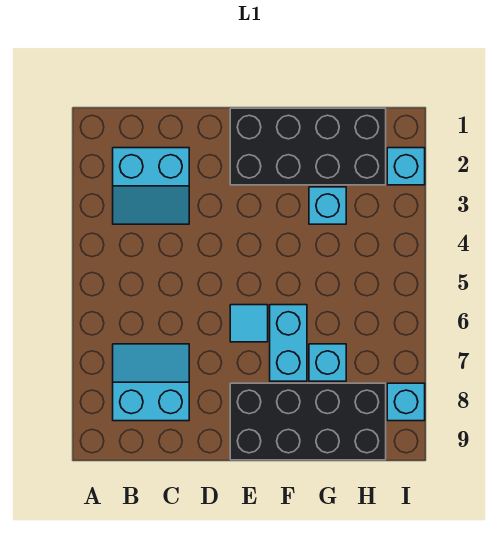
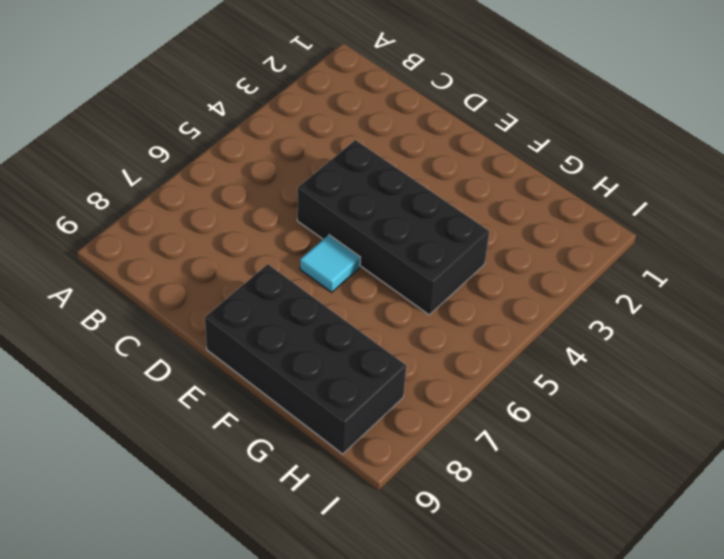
black 2x4 brick [297,140,489,315] -> black 2x4 brick moved to [230,108,386,185]
none -> cyan 2x2 slope [113,148,189,224]
none -> cyan 2x2 slope [113,344,189,421]

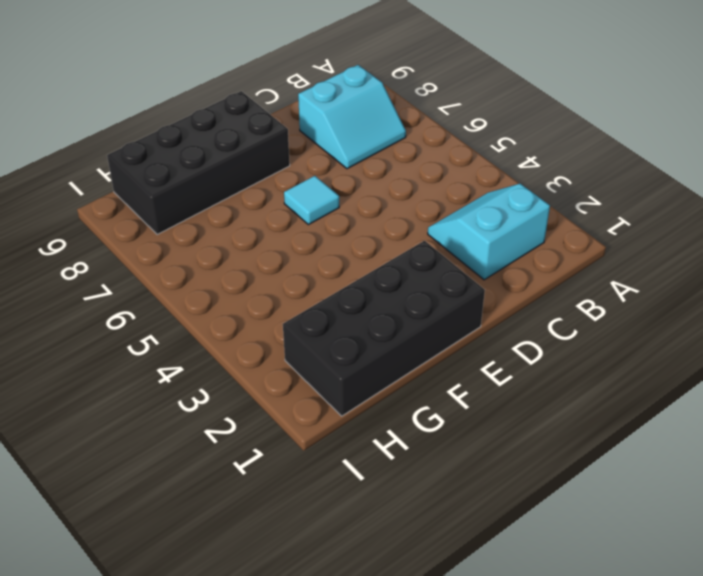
none -> cyan 1x2 brick [270,305,307,381]
none -> cyan 1x1 brick [309,187,346,224]

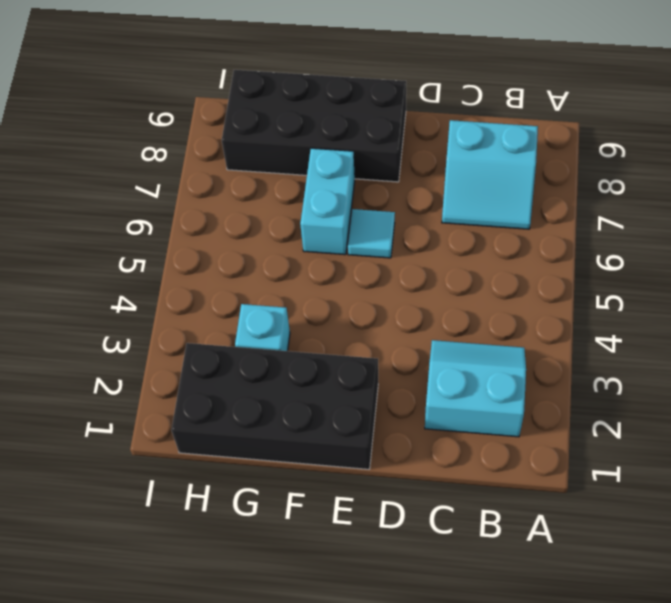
none -> cyan 1x1 brick [309,344,346,381]
none -> cyan 1x1 brick [387,148,425,185]

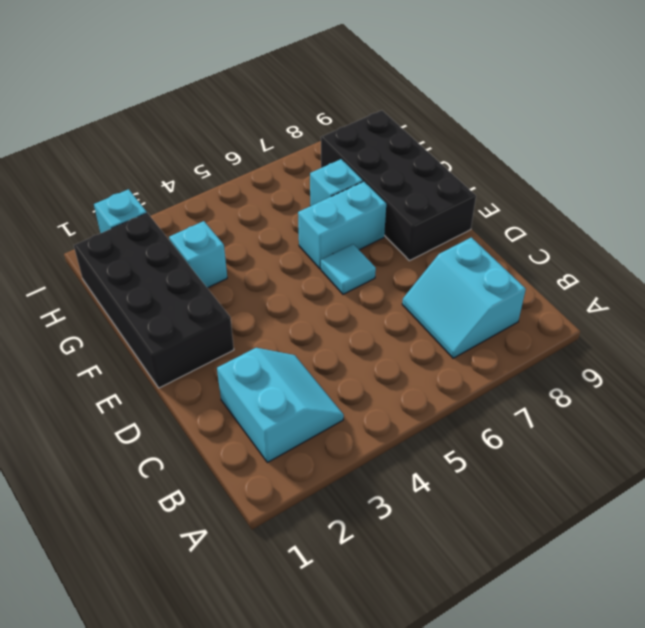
none -> cyan 1x1 brick [387,383,425,421]

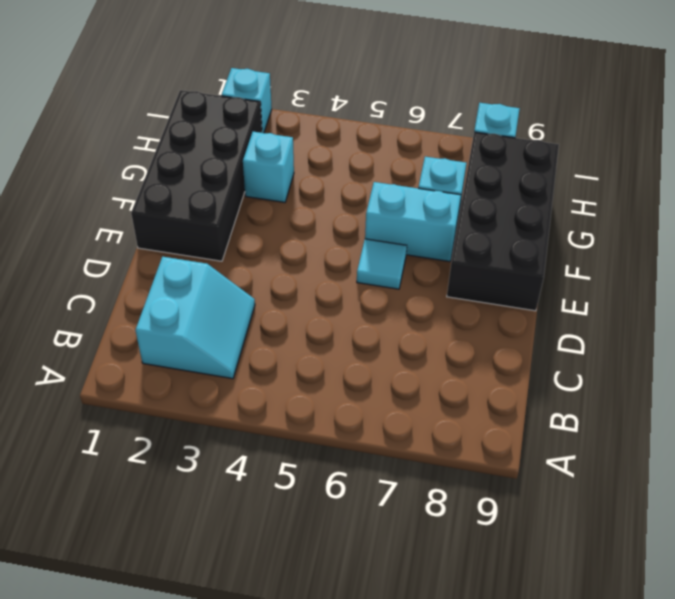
none -> cyan 2x2 slope [113,344,189,421]

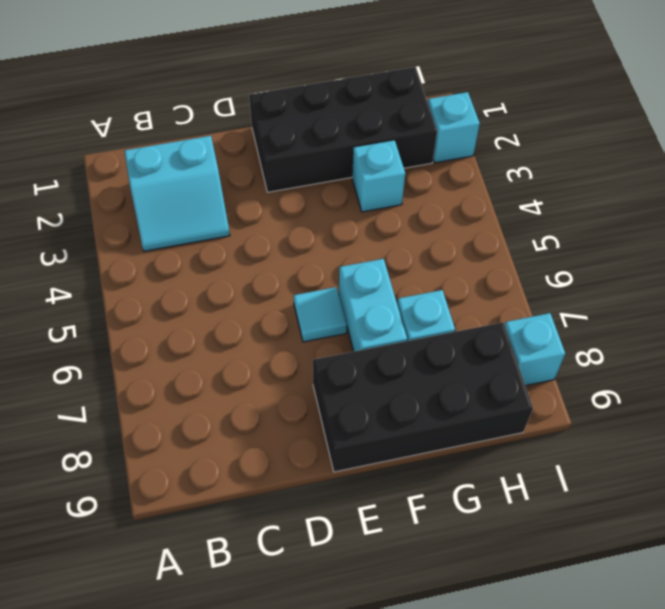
none -> cyan 2x2 slope [113,344,189,421]

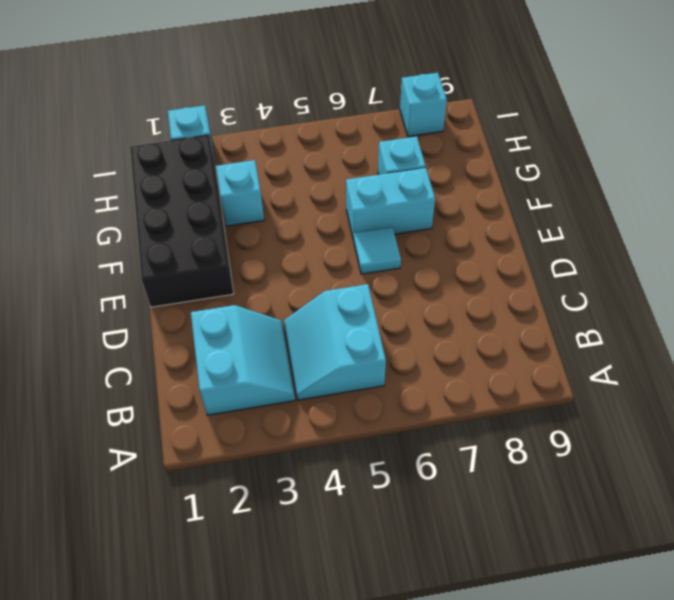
cyan 2x2 slope [284,284,386,400] -> cyan 2x2 slope moved to [113,344,189,421]
none -> black 2x4 brick [230,383,386,460]

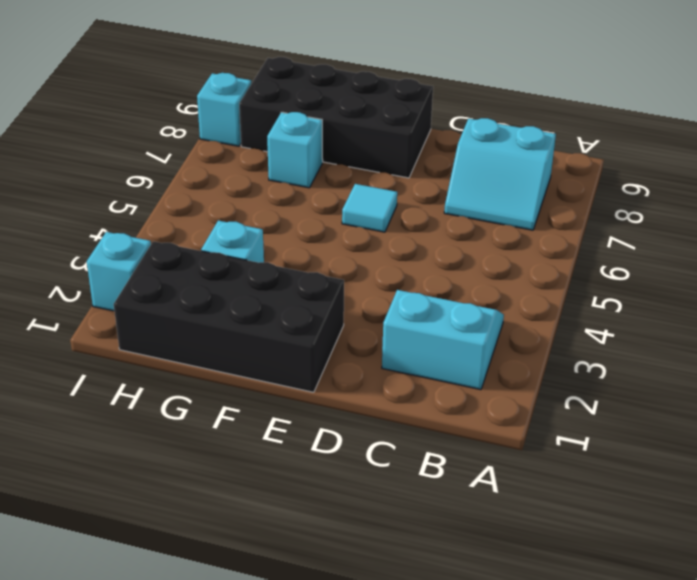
none -> cyan 1x2 brick [270,305,307,381]

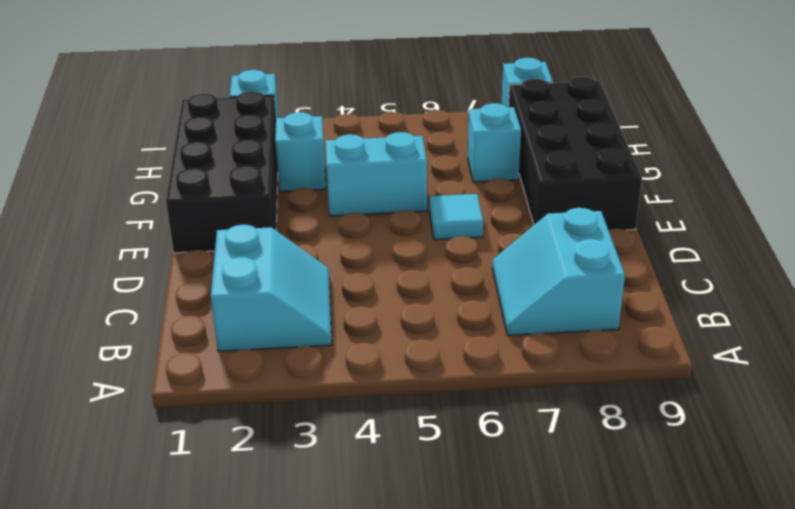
cyan 1x2 brick [325,132,427,216] -> cyan 1x2 brick moved to [270,305,307,381]

